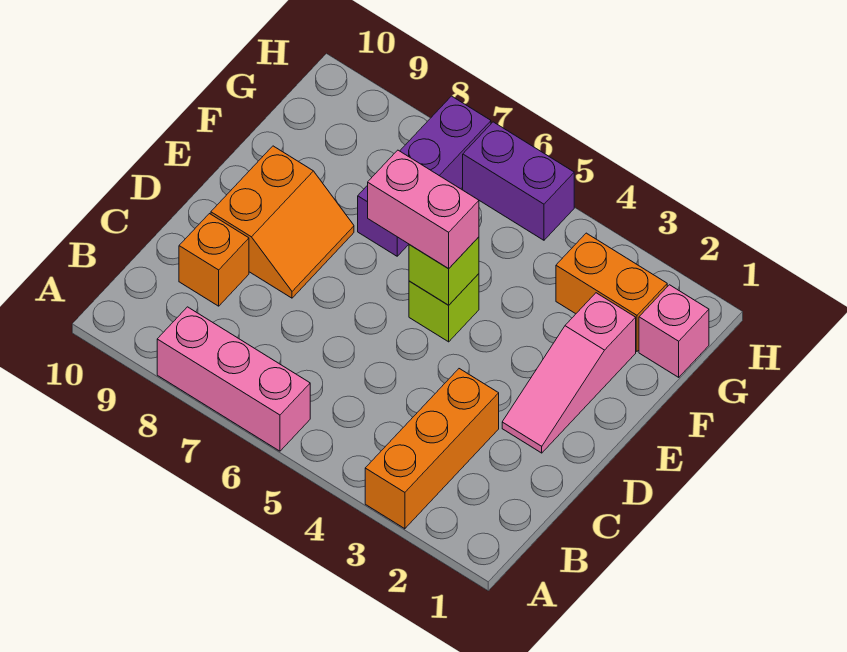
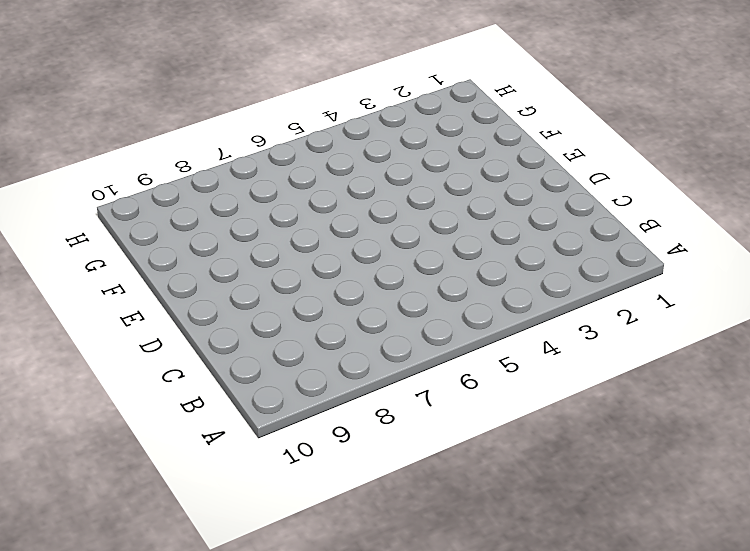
none -> orange 1x3 brick [365,369,499,529]
none -> pink 1x3 brick [157,307,310,451]
none -> orange 1x1 brick [179,214,249,306]

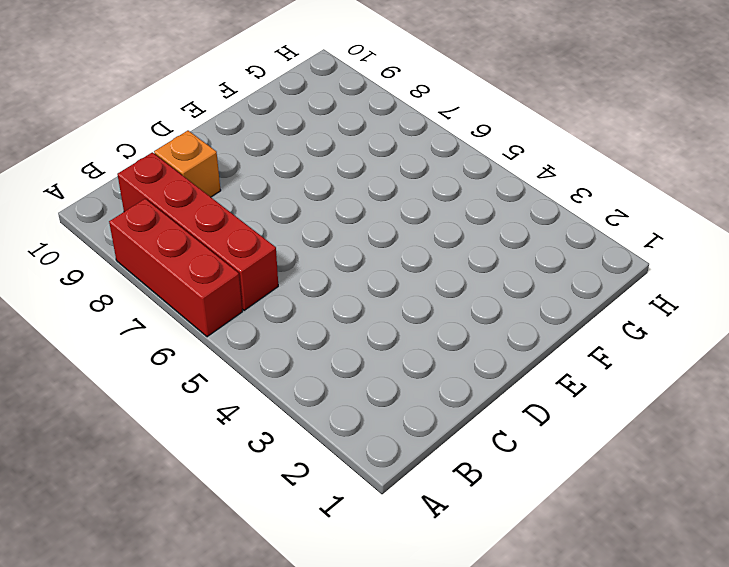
red 1x3 brick [109,199,242,337] -> pink 1x3 brick [157,307,310,451]
red 1x4 brick [117,152,278,310] -> none
none -> orange 1x3 brick [365,369,499,529]
none -> pink 1x3 slope [502,293,636,453]
none -> orange 2x2 slope [211,146,354,298]

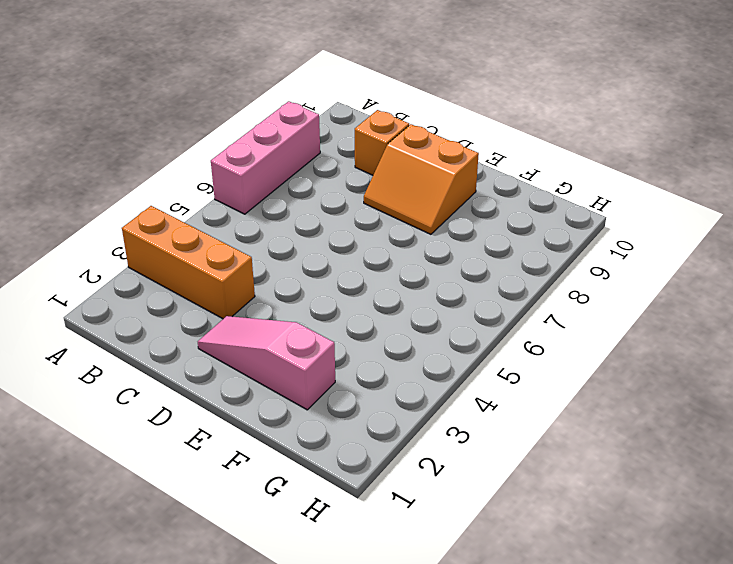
none -> lime 1x1 brick [409,274,479,342]
none -> purple 1x3 brick [358,96,491,256]
none -> pink 1x1 brick [639,285,709,377]

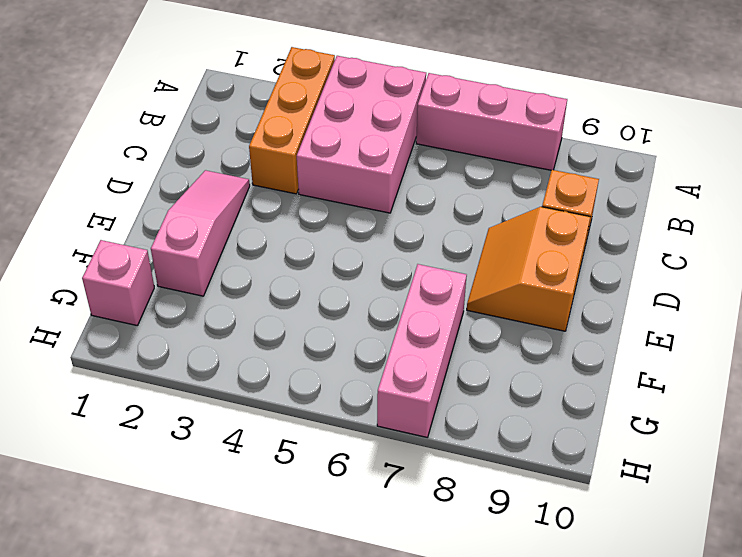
pink 2x3 brick [297,56,426,213] -> none
pink 1x3 brick [377,264,467,437] -> purple 1x3 brick [358,96,491,256]
none -> lime 1x1 brick [409,274,479,342]
none -> orange 1x2 brick [556,233,667,351]
none -> purple 1x2 brick [463,122,574,240]

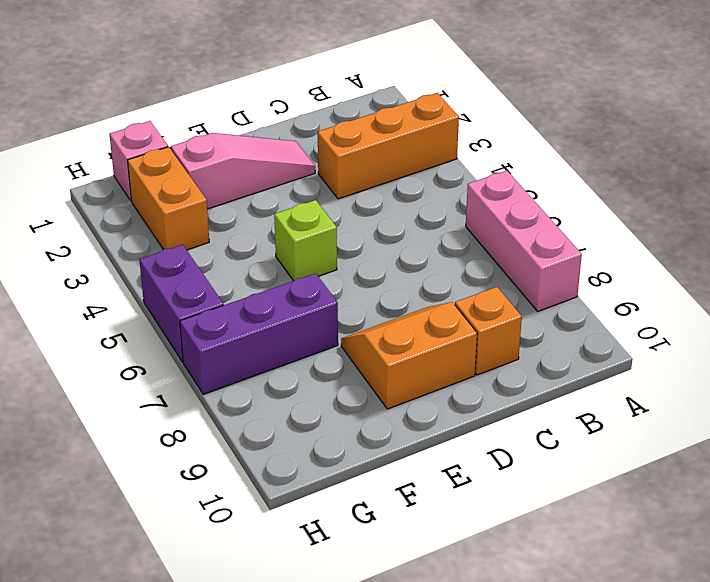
none -> lime 1x1 brick [409,237,479,305]
none -> pink 1x2 brick [368,150,479,269]

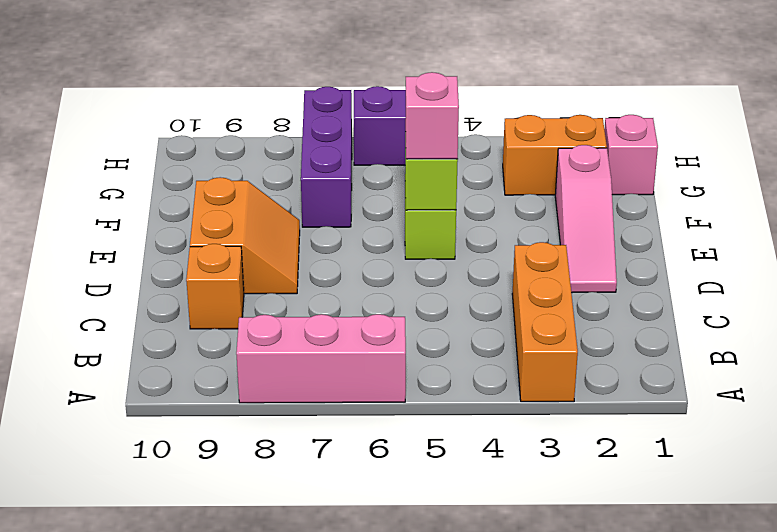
pink 1x1 brick [405,72,459,159] -> pink 1x2 brick [368,150,479,269]

